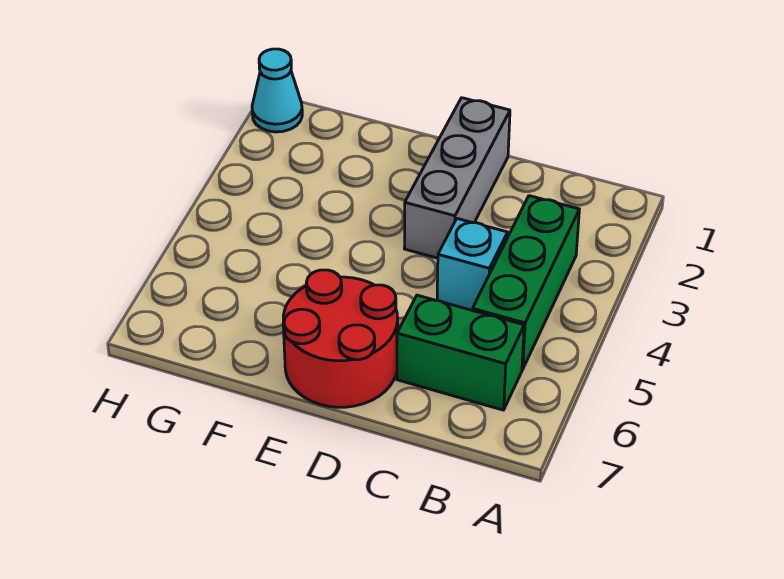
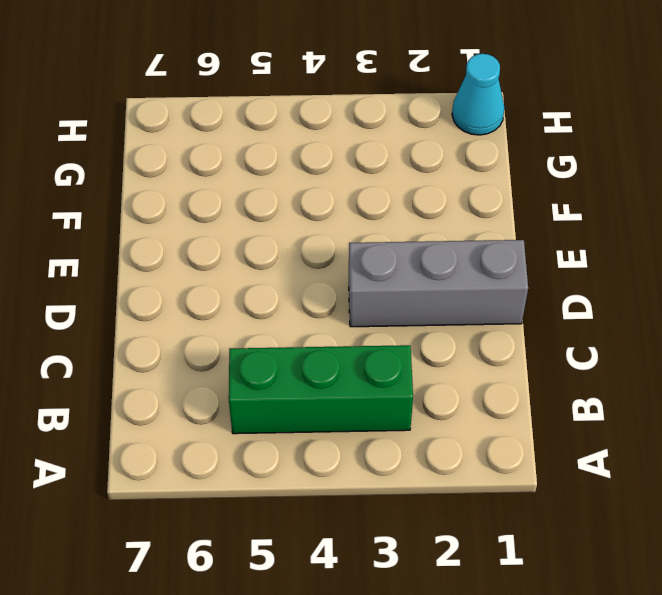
none -> green 1x2 brick [397,295,524,410]
none -> cyan 1x1 brick [437,219,508,310]

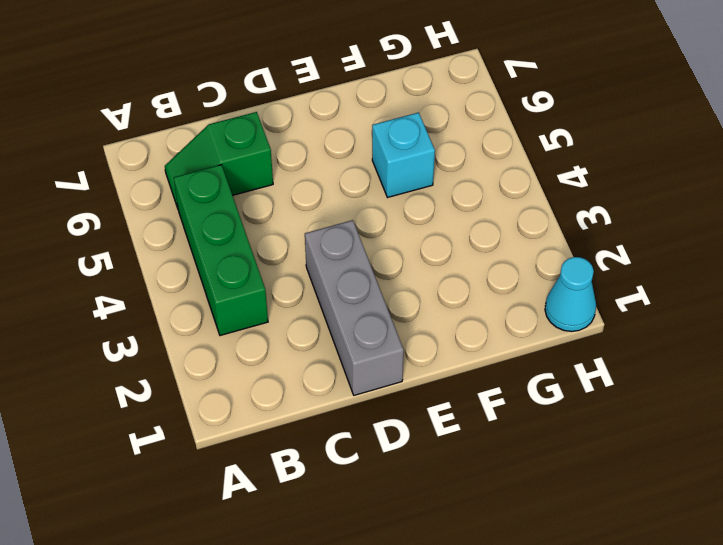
green 1x2 slope [165,112,273,208] -> green 1x2 brick [397,295,524,410]
cyan 1x1 brick [372,113,435,198] -> cyan 1x1 brick moved to [437,219,508,310]
none -> red 2x2 round brick [283,270,398,407]

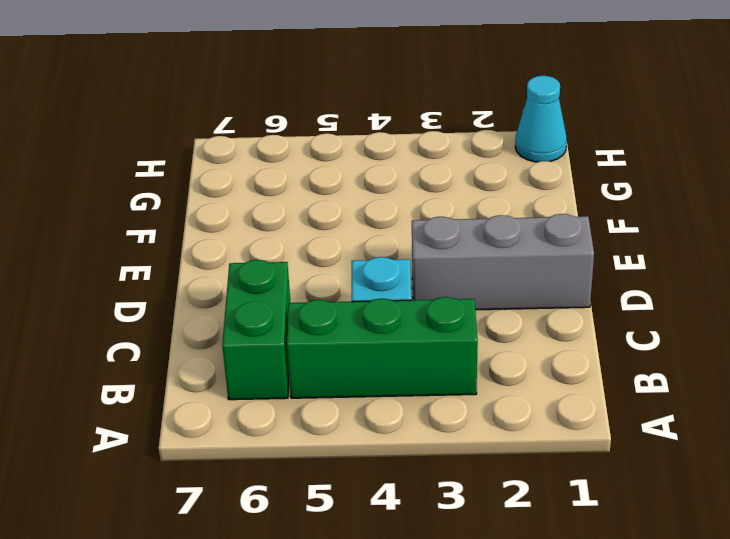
none -> red 2x2 round brick [283,270,398,407]

